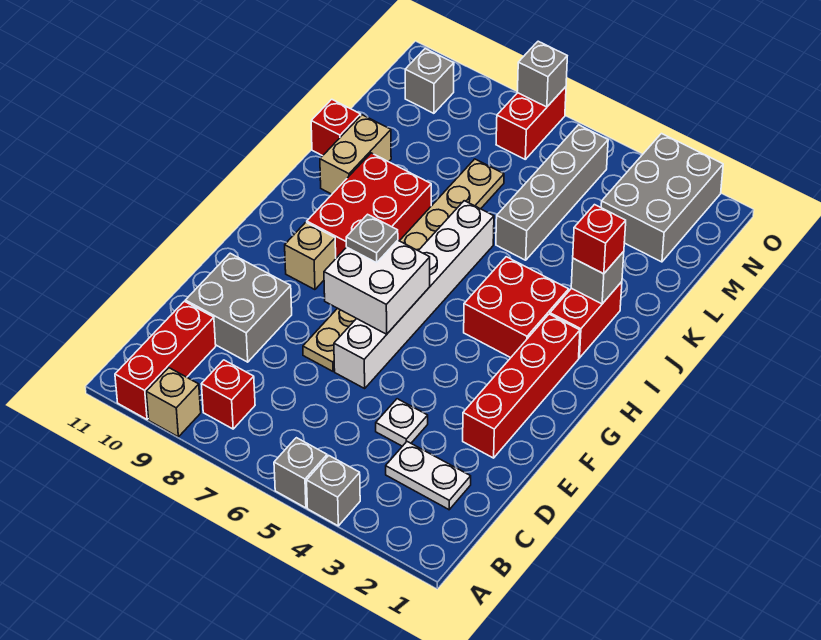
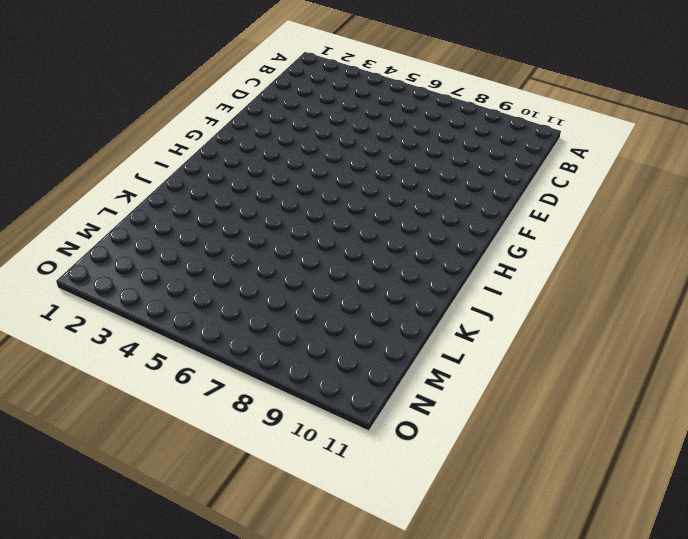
none -> grey 1x1 brick [307,456,360,526]
none -> grey 1x1 brick [274,438,327,508]
none -> tan 1x1 brick [146,368,201,437]

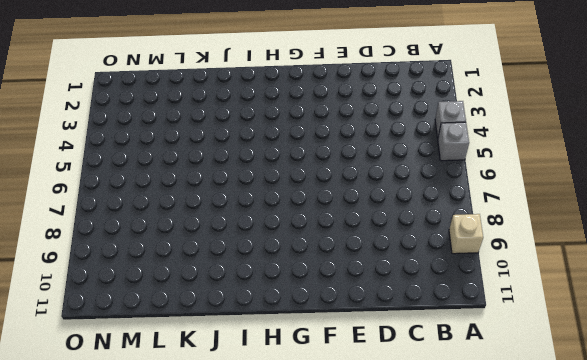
none -> red 1x3 brick [115,301,216,419]
none -> red 1x1 brick [202,360,255,429]
none -> white 1x2 plate [386,442,471,510]

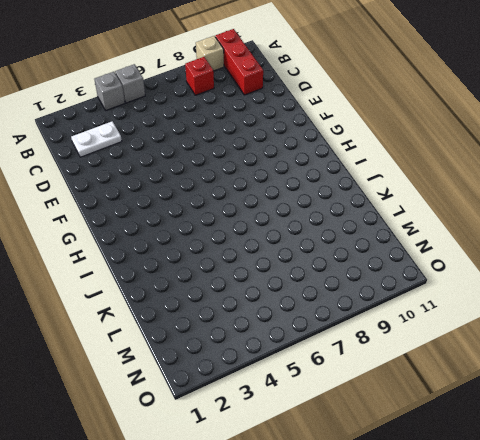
none -> white 1x1 plate [376,399,428,446]
none -> grey 2x2 brick [185,253,292,362]
none -> red 1x4 brick [463,314,580,458]

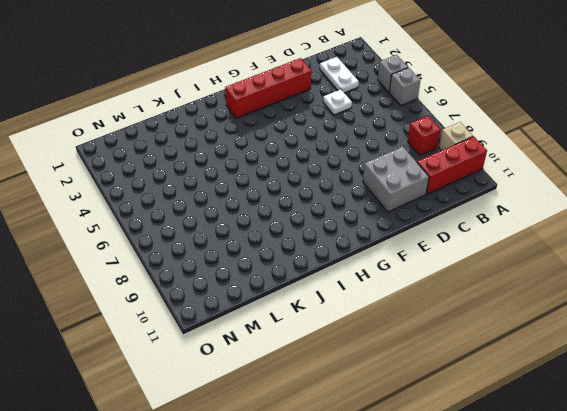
none -> white 1x6 brick [334,201,494,388]
none -> tan 1x8 plate [303,159,504,371]
none -> tan 1x1 brick [285,222,336,290]

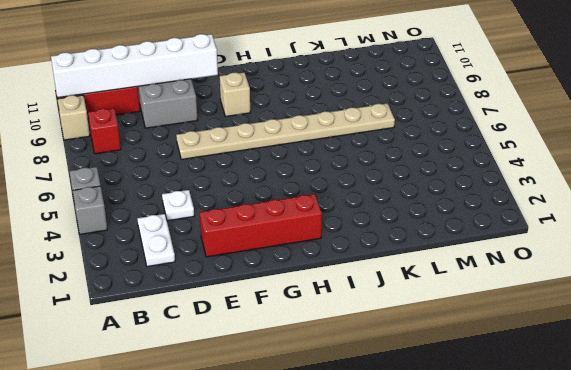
white 1x6 brick [51,34,218,98] -> white 1x6 brick moved to [334,201,494,388]
none -> red 2x2 brick [464,257,569,358]
none -> red 2x3 brick [307,153,431,258]
none -> red 1x2 brick [550,282,622,358]

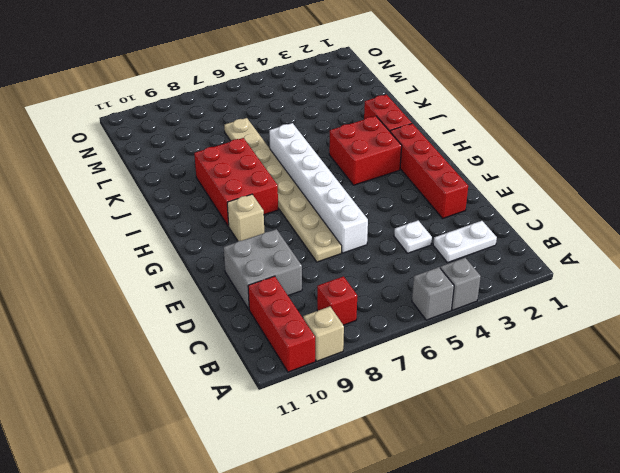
none -> tan 1x2 brick [320,115,391,194]
none -> grey 1x4 brick [496,125,608,260]
none -> red 1x1 brick [311,99,361,156]

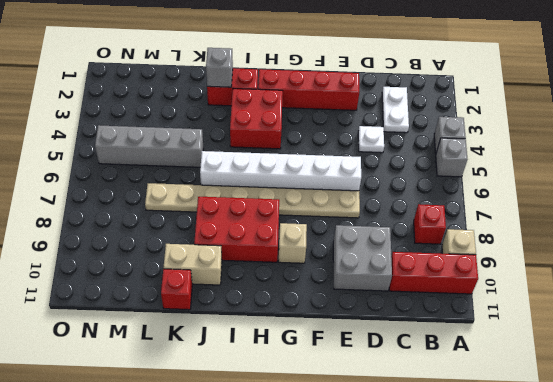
none -> grey 2x3 brick [601,134,723,262]
none -> red 1x2 brick [496,87,566,159]
none -> grey 1x1 brick [405,49,454,113]

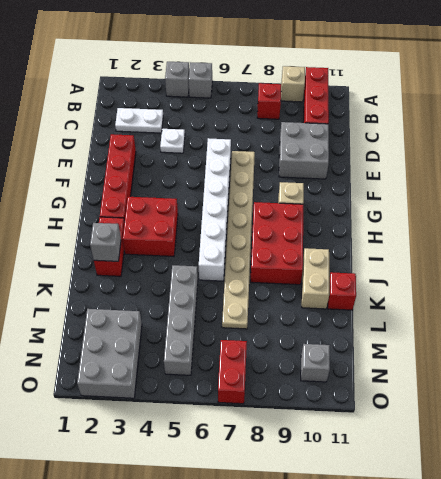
none -> white 2x2 brick [324,240,430,334]
none -> grey 1x1 brick [517,41,567,107]
none -> grey 1x1 plate [346,214,398,263]

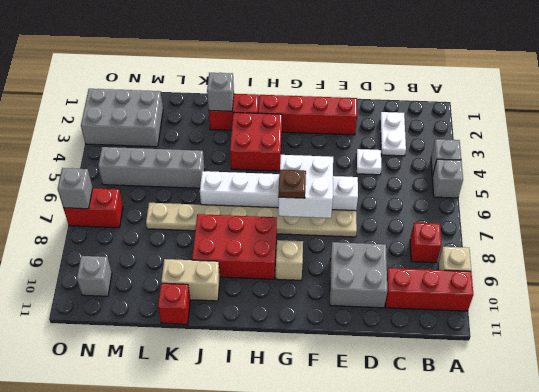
brown 1x1 plate [278,170,306,198] -> grey 1x1 plate [346,214,398,263]
none -> red 1x1 brick [573,205,626,274]

